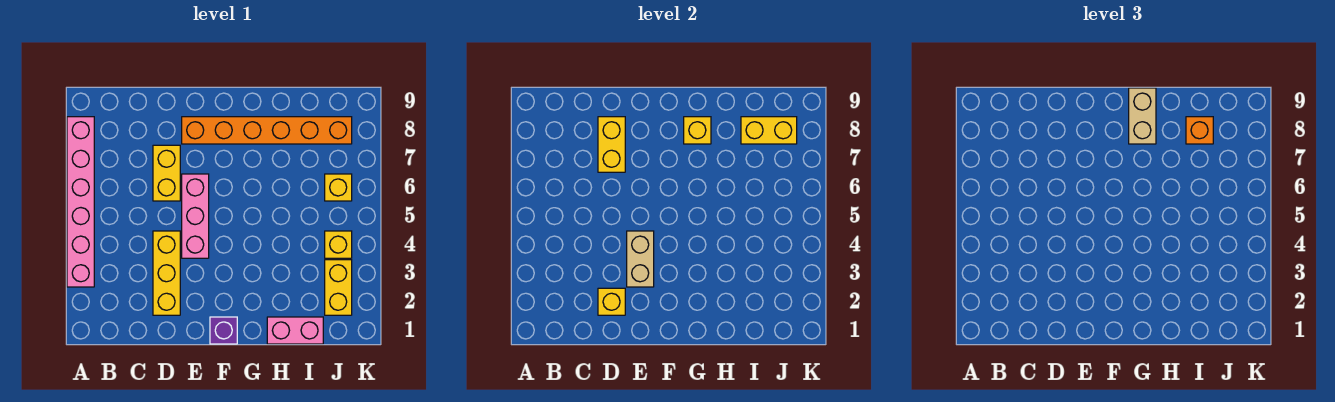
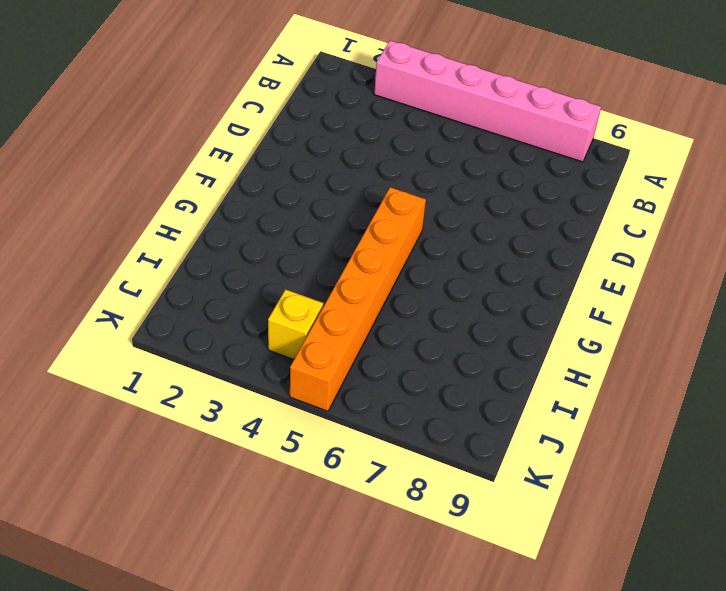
orange 1x6 brick [290,187,426,411] -> orange 1x6 brick moved to [182,117,352,144]
none -> yellow 1x3 brick [153,231,180,315]
none -> yellow 1x2 brick [153,145,180,201]
none -> pink 1x3 brick [182,174,209,258]

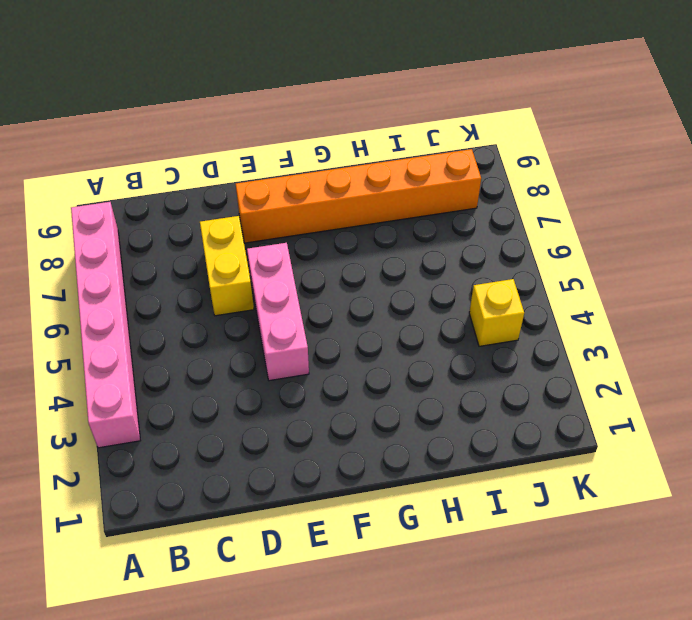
none -> yellow 1x3 brick [153,231,180,315]
none -> purple 1x1 brick [210,317,237,344]
none -> pink 1x2 brick [267,317,323,344]

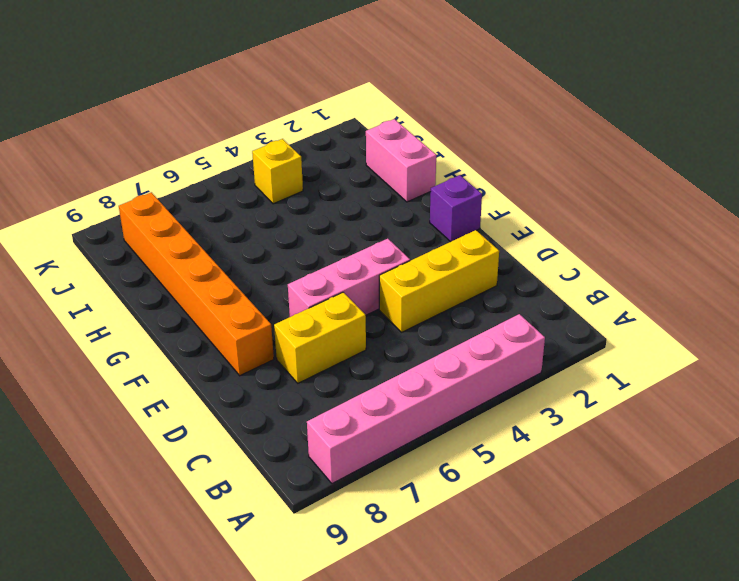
none -> yellow 1x2 brick [325,260,352,315]
none -> yellow 1x1 brick [325,174,352,201]
none -> yellow 1x1 brick [598,288,625,315]

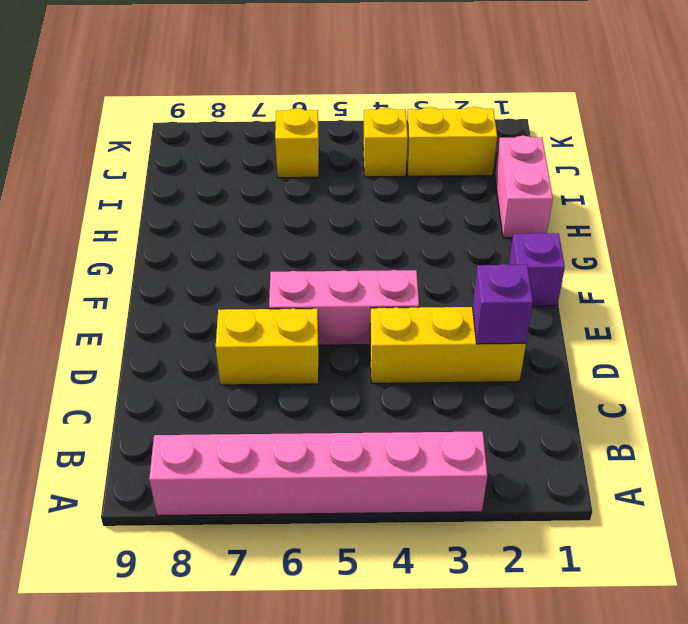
purple 1x1 brick [473,264,533,344] -> yellow 1x1 brick [598,288,625,315]
none -> orange 1x6 brick [182,117,352,144]
none -> yellow 1x2 brick [598,117,625,172]
none -> tan 1x2 brick [627,231,654,287]

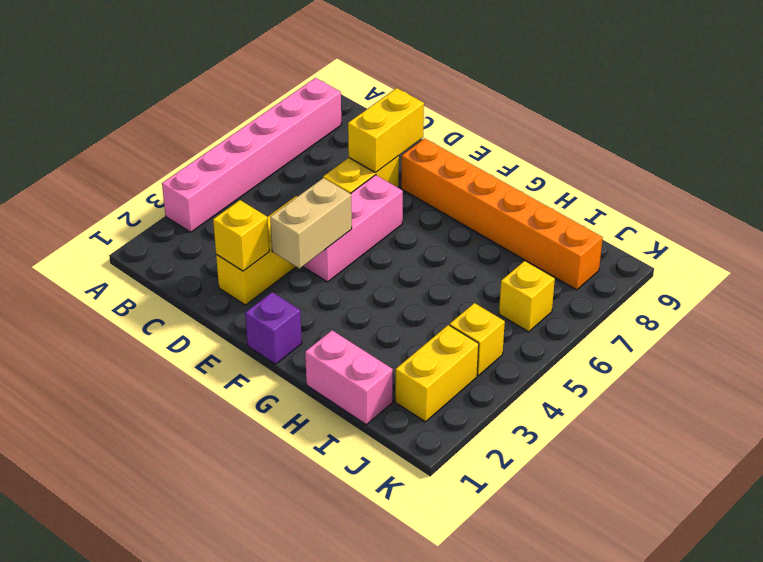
none -> yellow 1x1 brick [684,117,711,144]
none -> yellow 1x2 brick [741,117,797,144]
none -> tan 1x2 brick [1129,88,1156,144]

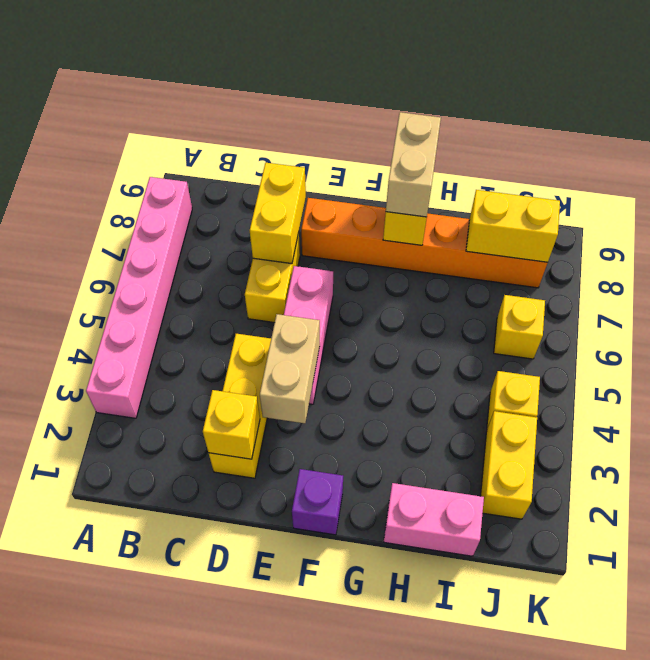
none -> orange 1x1 brick [1186,117,1213,144]

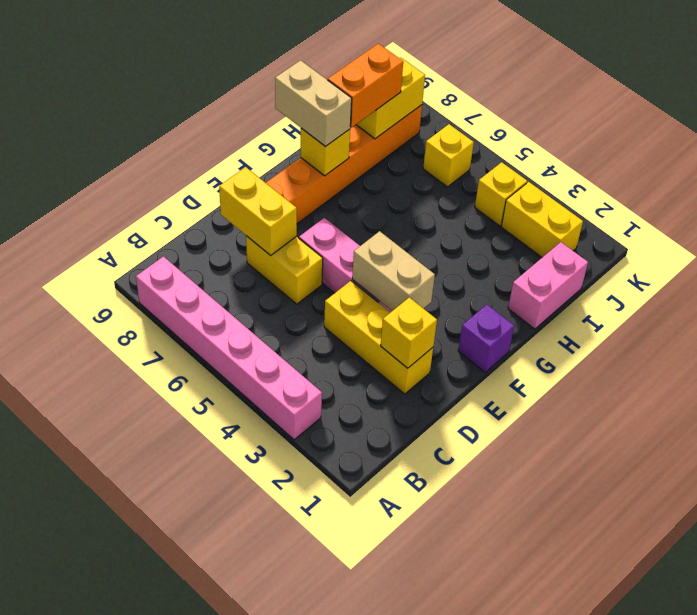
orange 1x2 brick [328,44,403,128] -> orange 1x1 brick [1186,117,1213,144]

